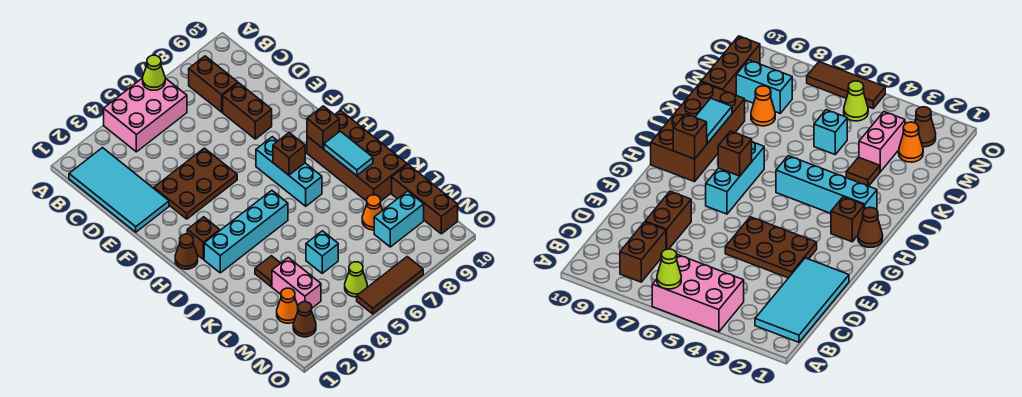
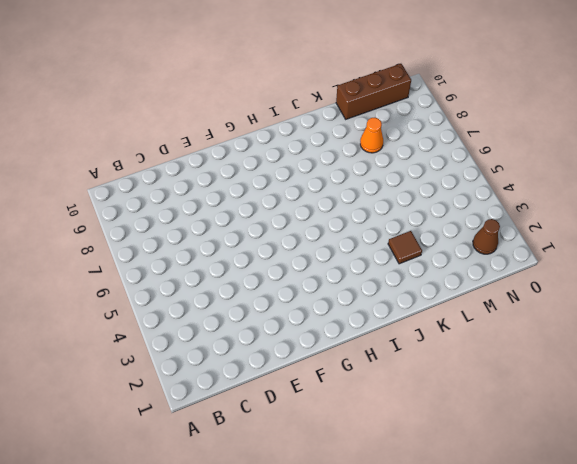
none -> pink 2x3 brick [104,78,187,152]
none -> cyan 2x4 tile [69,148,169,232]
none -> brown 1x2 brick [189,56,238,112]

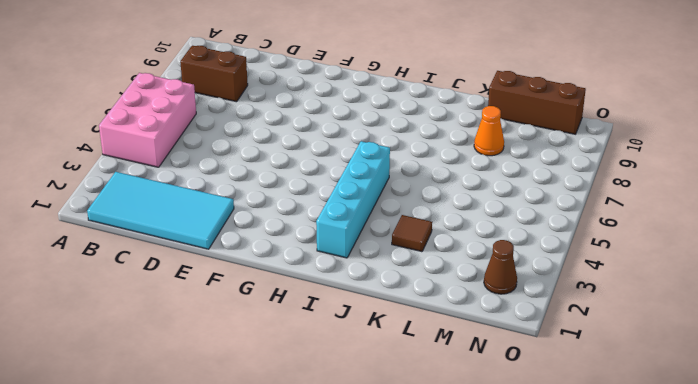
none -> brown 1x2 brick [223,83,272,139]
none -> brown 2x3 plate [154,148,237,219]
none -> cyan 1x3 brick [256,137,322,206]

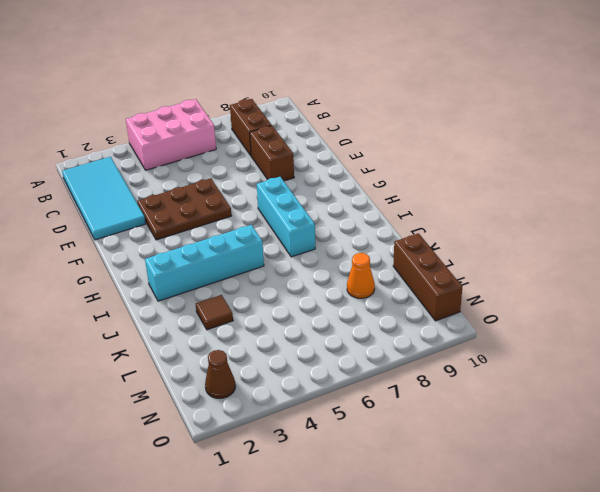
none -> brown 1x1 cone [175,234,198,269]
none -> brown 1x1 brick [187,217,220,259]
none -> brown 2x4 brick [307,110,407,201]

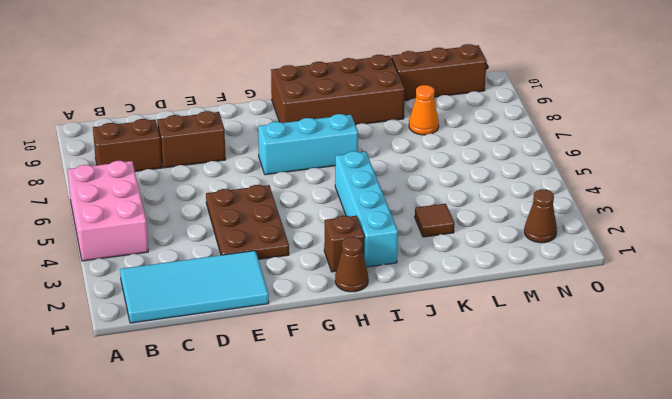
none -> pink 1x2 brick [272,258,321,308]
none -> cyan 1x1 brick [306,231,338,273]
none -> orange 1x1 cone [277,288,298,323]

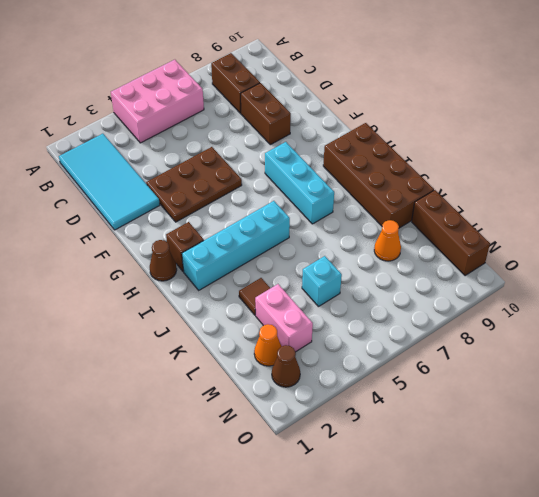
none -> cyan 1x2 brick [374,191,424,247]
none -> lime 1x1 cone [345,262,367,297]
none -> brown 1x3 tile [357,257,423,314]

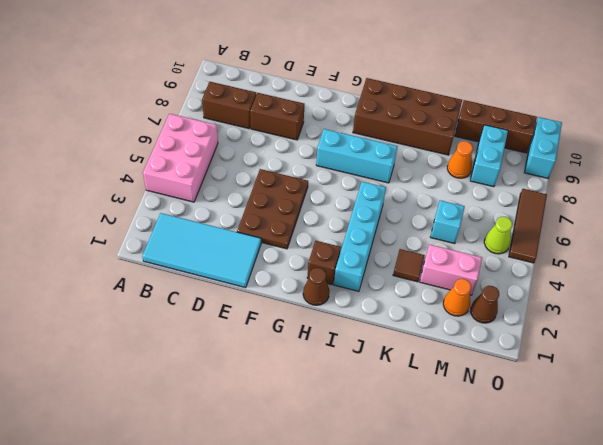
cyan 1x2 brick [524,117,562,178] -> none
none -> lime 1x1 cone [143,55,165,90]
none -> brown 1x1 brick [273,133,305,175]
none -> brown 1x1 brick [307,106,339,149]

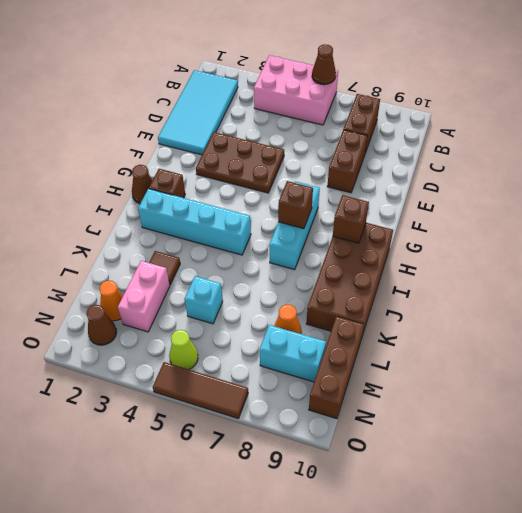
brown 1x1 cone [312,44,336,85] -> lime 1x1 cone [143,55,165,90]
none -> cyan 1x2 tile [324,131,373,176]

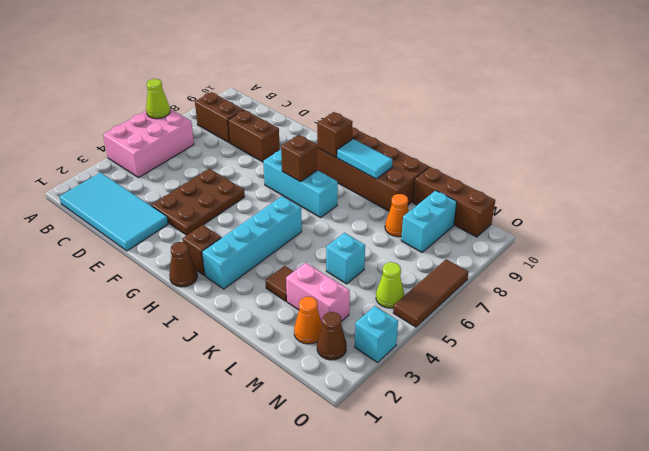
cyan 1x1 brick [355,306,398,362] -> none

